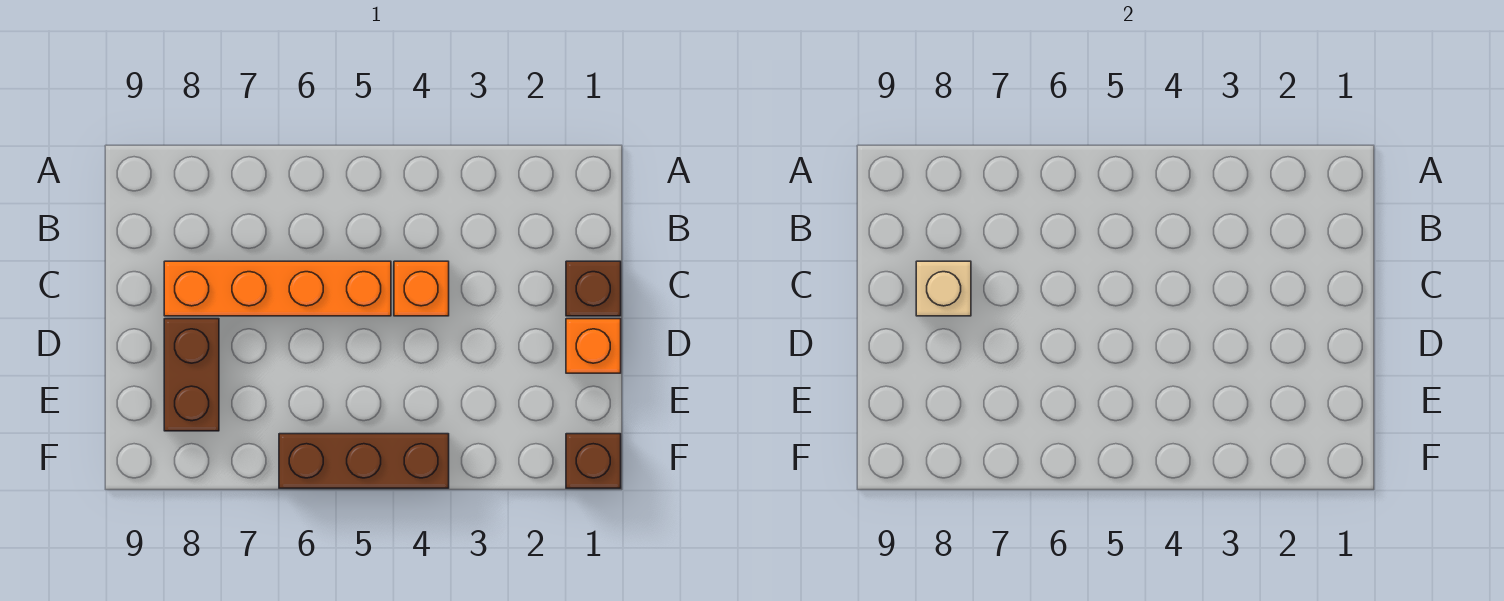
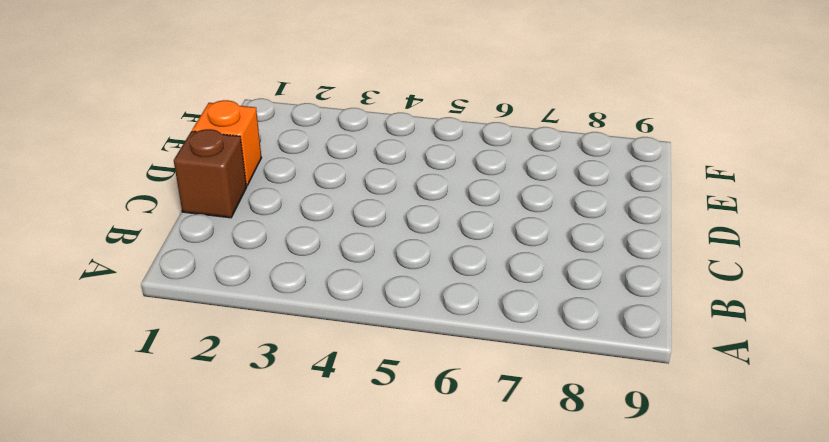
none -> orange 1x1 brick [394,261,449,316]
none -> orange 1x4 brick [164,261,391,316]

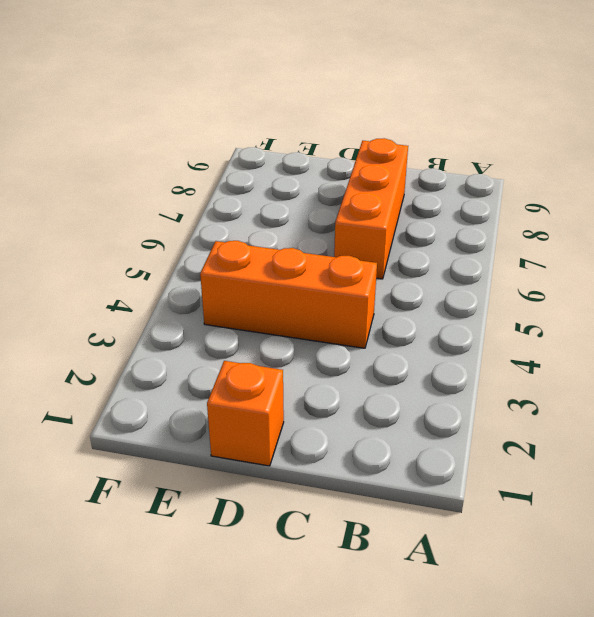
orange 1x3 brick [200,241,377,348] -> orange 1x1 brick [394,261,449,316]
orange 1x3 brick [334,138,408,279] -> orange 1x4 brick [164,261,391,316]
none -> brown 1x1 brick [566,261,621,316]
none -> brown 1x2 brick [164,319,219,431]

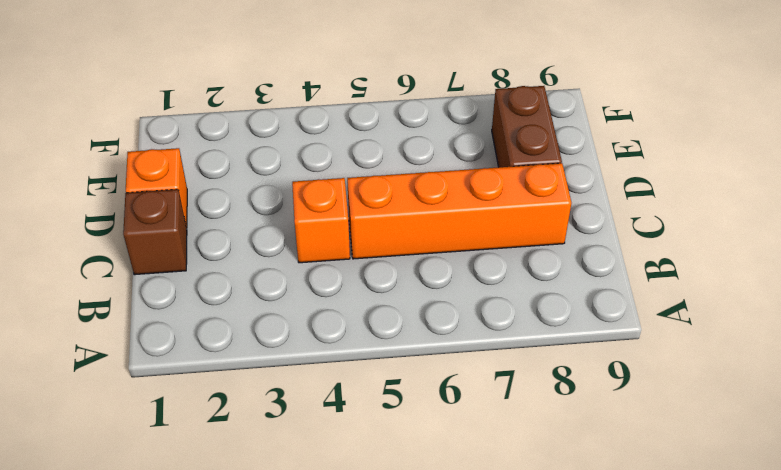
none -> brown 1x1 brick [566,434,621,488]
none -> brown 1x3 brick [279,434,449,488]

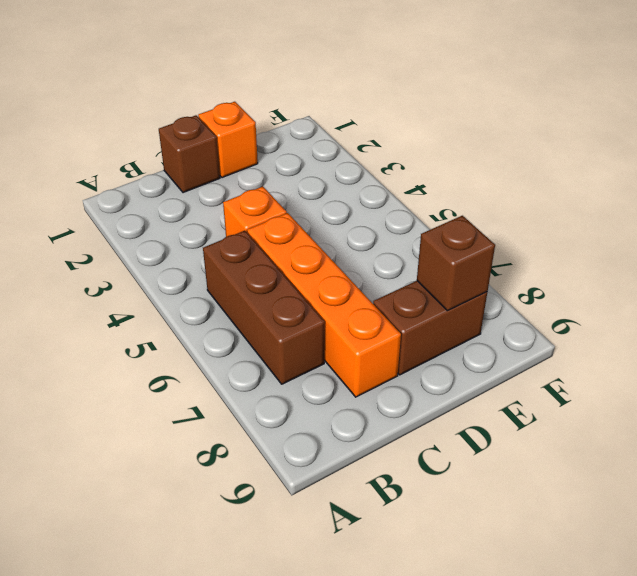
brown 1x3 brick [203,231,325,384] -> brown 1x3 brick moved to [279,434,449,488]
brown 1x1 brick [417,216,495,311] -> brown 1x1 brick moved to [566,434,621,488]
none -> tan 1x1 brick [916,261,971,316]

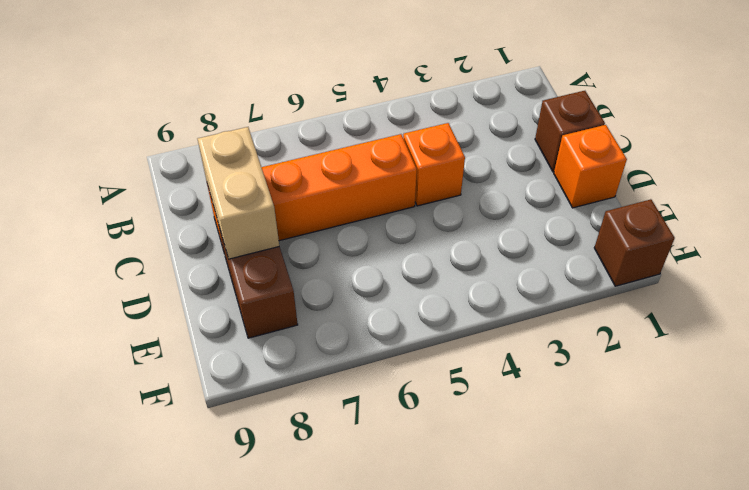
tan 1x2 brick [198,127,279,259] -> tan 1x1 brick [916,261,971,316]
none -> brown 1x3 brick [279,434,449,488]

